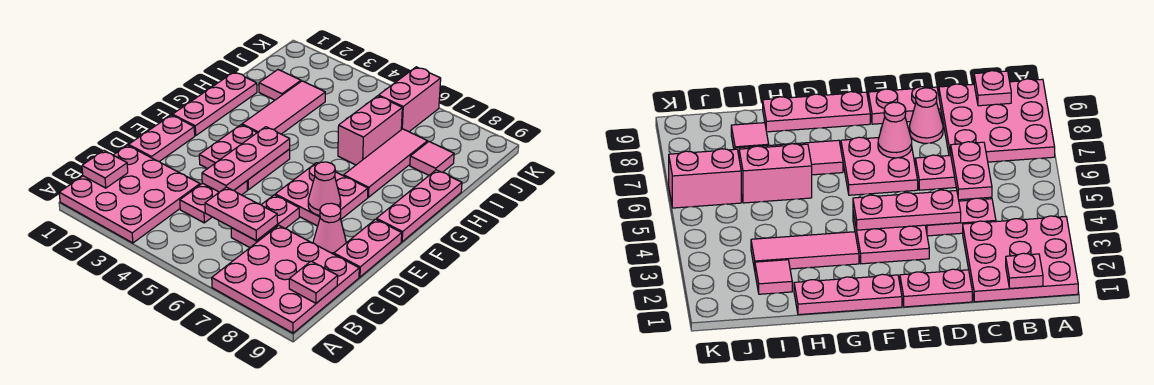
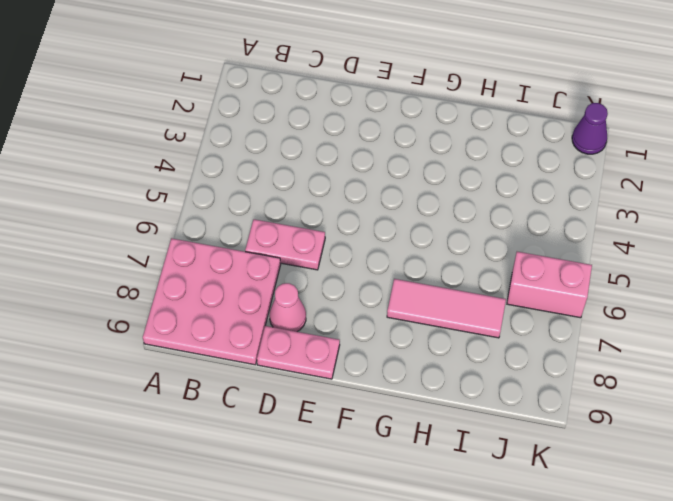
purple 1x1 cone [572,103,608,154] -> none
none -> pink 3x3 plate [59,145,200,243]
none -> pink 1x2 plate [180,181,247,223]
none -> pink 1x2 plate [129,115,195,162]

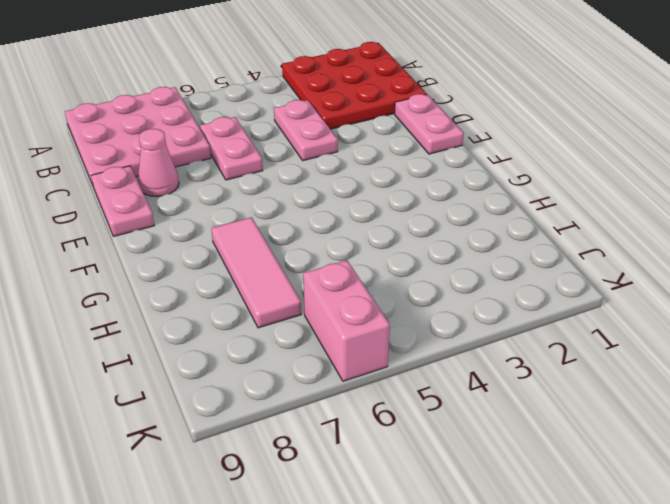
red 3x3 plate [282,42,427,129] -> pink 3x3 plate [59,145,200,243]
none -> pink 2x2 plate [199,125,290,190]
none -> pink 2x2 plate [275,163,368,226]
none -> pink 1x3 plate [172,72,257,136]

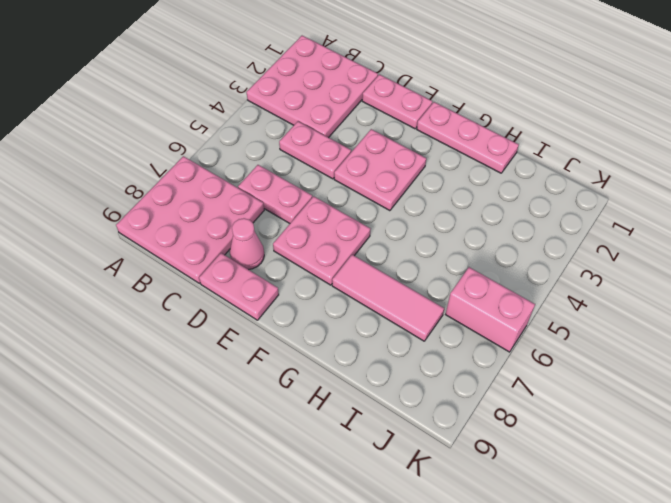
none -> pink 1x3 plate [376,170,462,242]
none -> pink 1x3 tile [242,81,325,134]
none -> pink 1x2 brick [338,96,402,165]

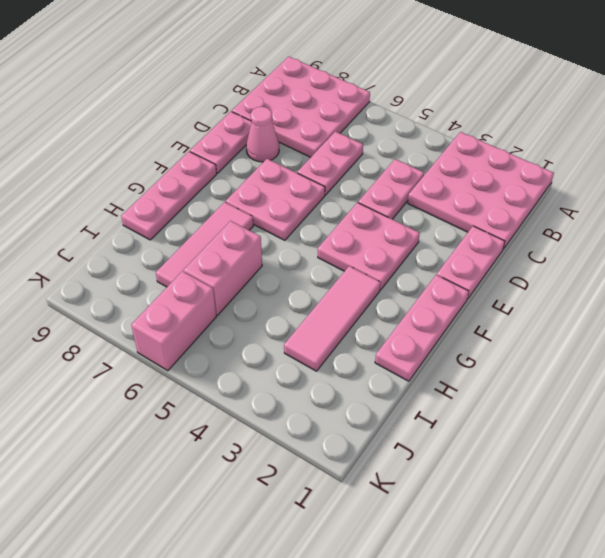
none -> pink 1x1 tile [259,70,301,100]
none -> pink 1x1 tile [410,142,454,175]
none -> pink 1x1 plate [82,151,128,188]

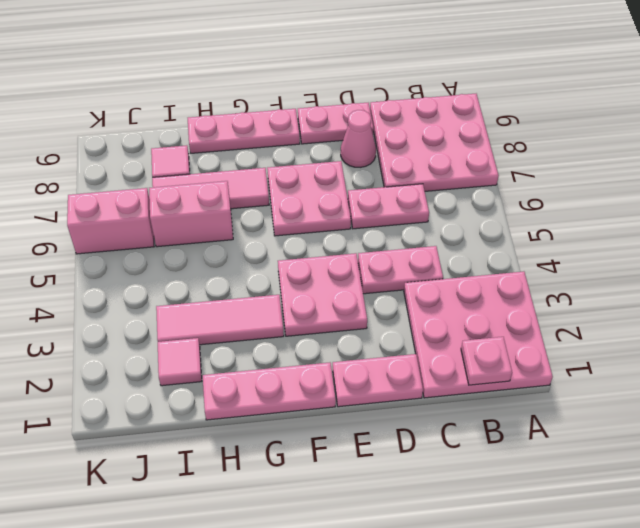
none -> pink 1x1 plate [289,261,338,303]
none -> pink 1x2 plate [205,187,278,241]
none -> pink 1x3 plate [202,127,290,192]

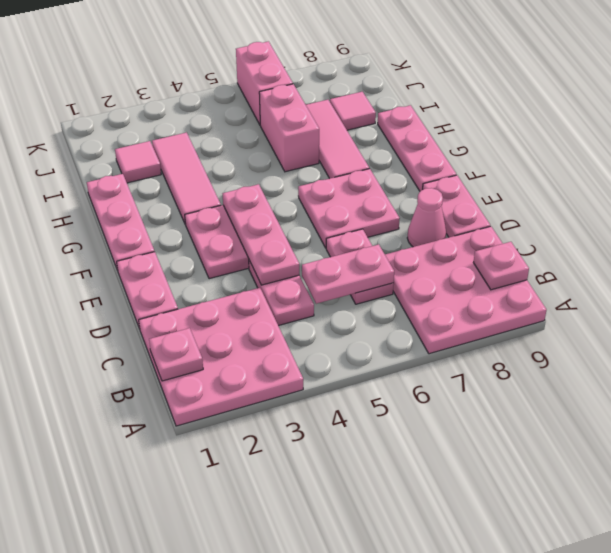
none -> pink 1x1 cone [308,162,341,216]

